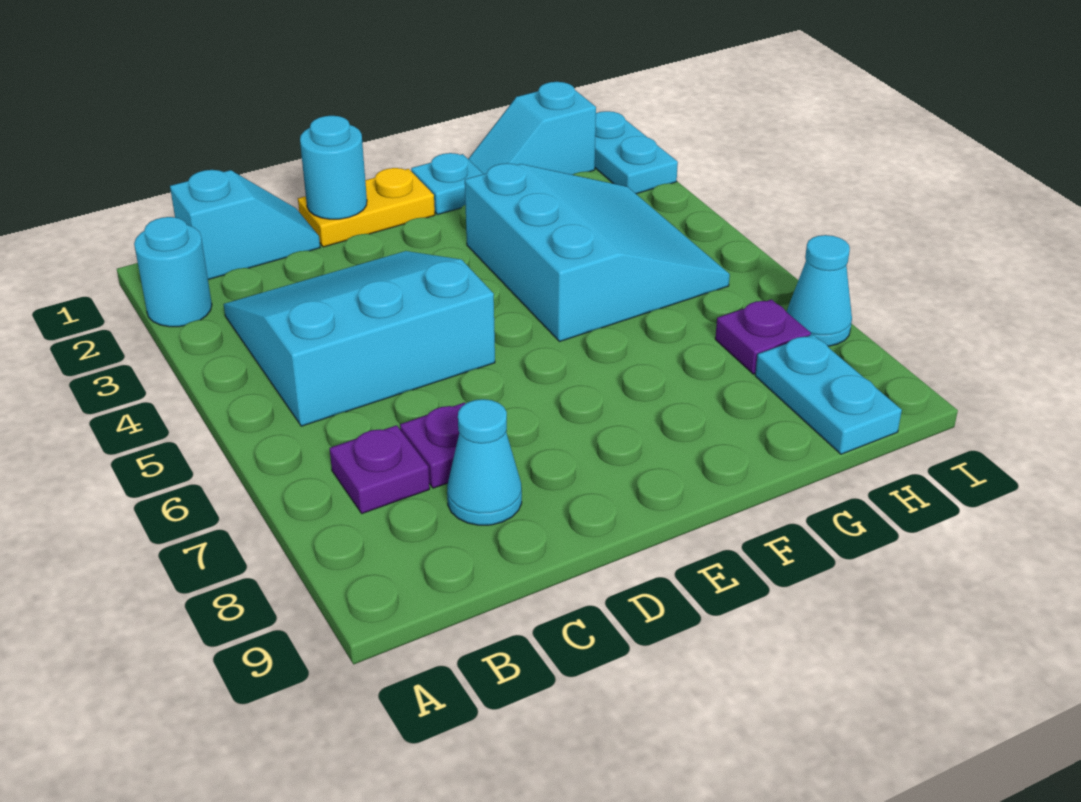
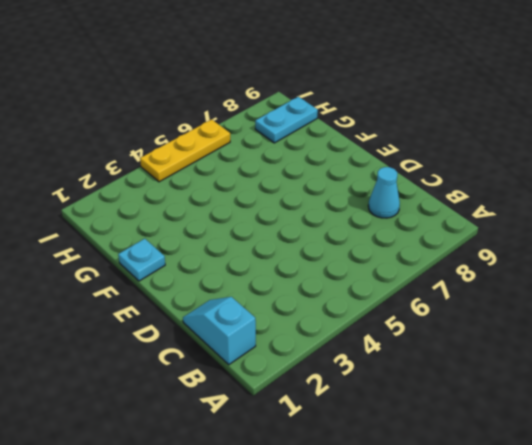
yellow 1x3 plate [140,119,230,182] -> none
none -> cyan 1x1 round brick [134,217,212,327]
none -> cyan 3x3 slope [223,251,495,426]
none -> purple 1x1 plate [330,425,430,514]

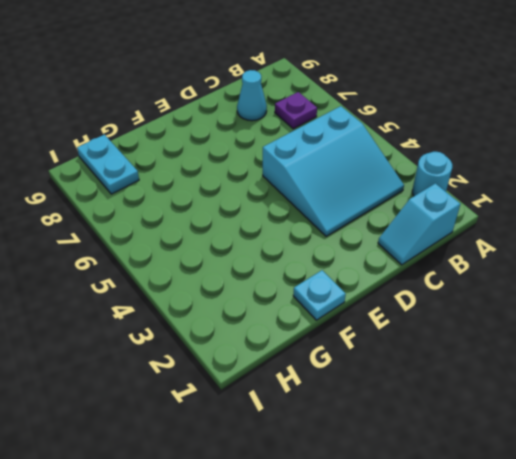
none -> purple 1x1 plate [400,402,466,488]
none -> yellow 1x2 plate [298,168,435,247]
none -> cyan 3x3 slope [465,163,730,342]

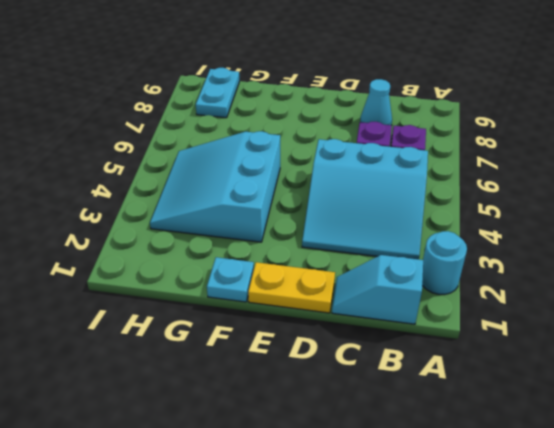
none -> cyan 1x2 slope [469,82,596,175]
none -> purple 1x1 plate [715,299,811,374]
none -> cyan 1x2 plate [595,111,678,194]

